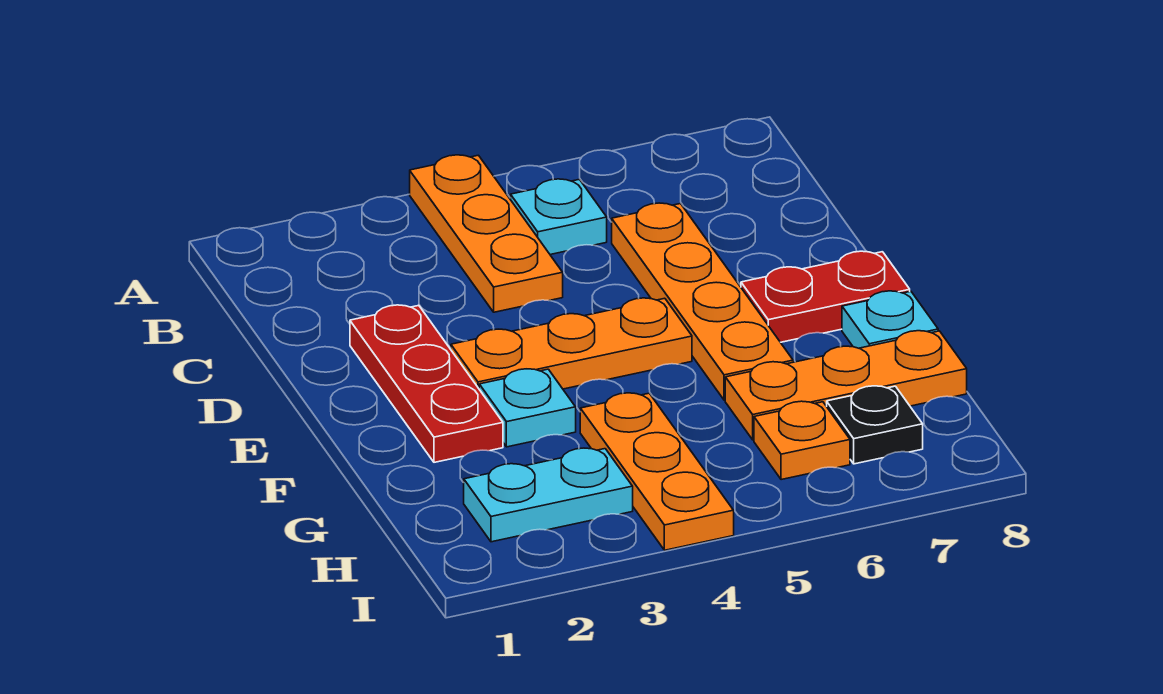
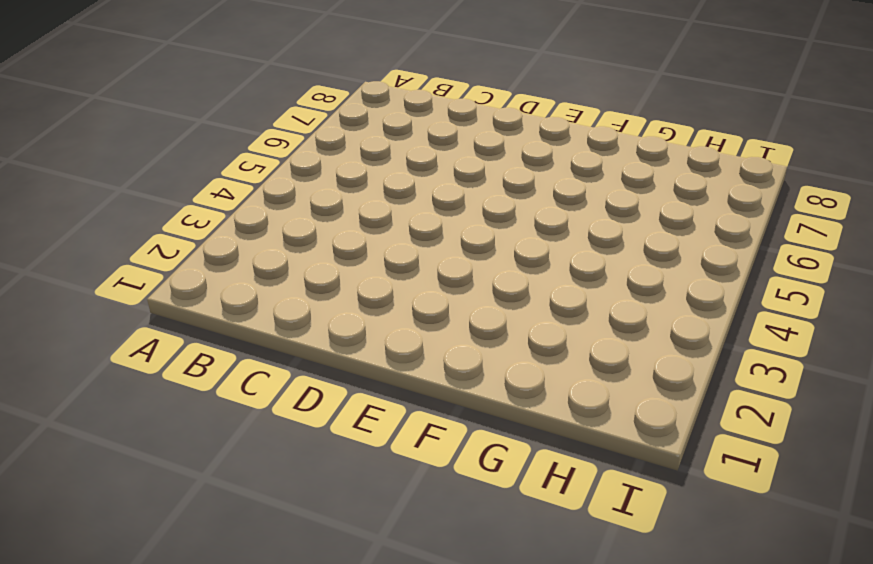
none -> orange 1x3 plate [410,155,563,312]
none -> cyan 1x1 plate [511,179,607,255]
none -> orange 1x4 plate [612,203,793,400]

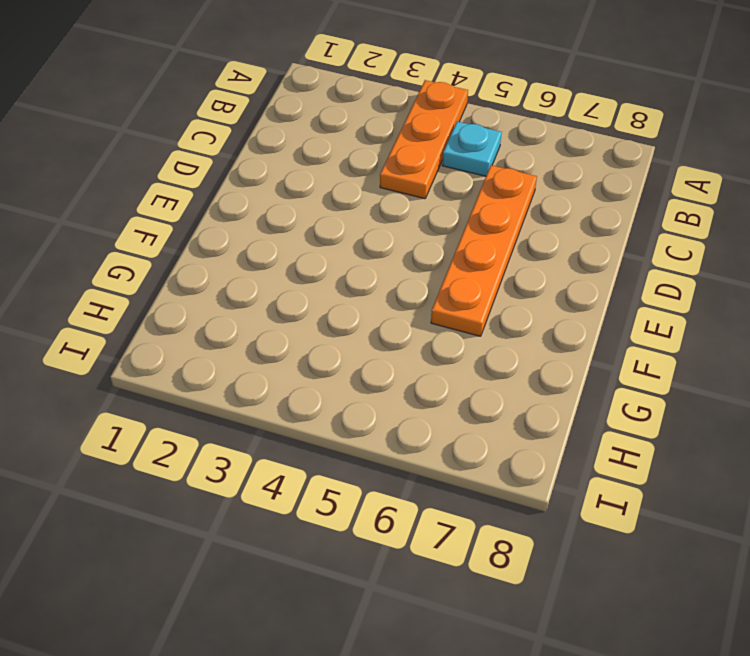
none -> red 1x3 plate [350,305,503,462]
none -> orange 1x3 plate [451,298,692,389]
none -> red 1x2 plate [741,251,910,342]

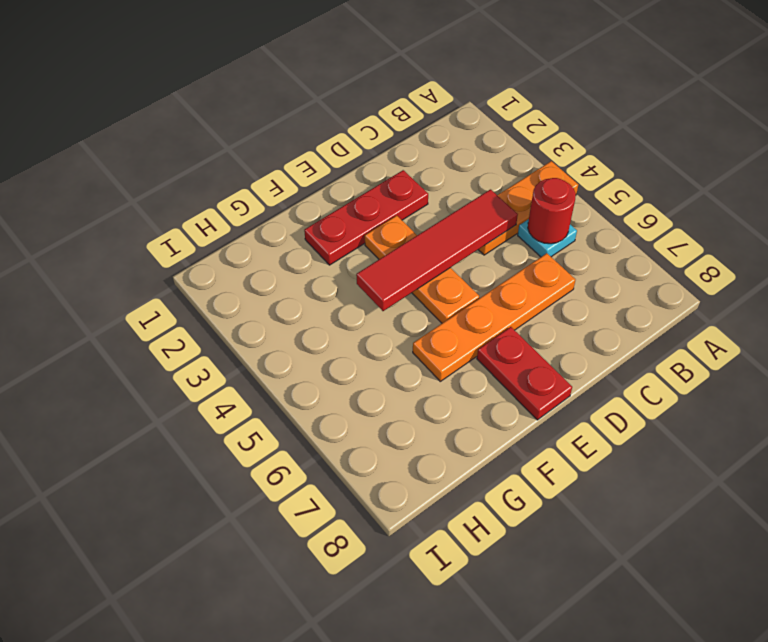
red 1x1 round brick [528,178,576,244] -> none
red 1x4 tile [356,189,518,311] -> none
none -> cyan 1x1 plate [479,369,576,447]
none -> cyan 1x1 plate [842,291,938,348]
none -> orange 1x3 plate [580,393,734,550]

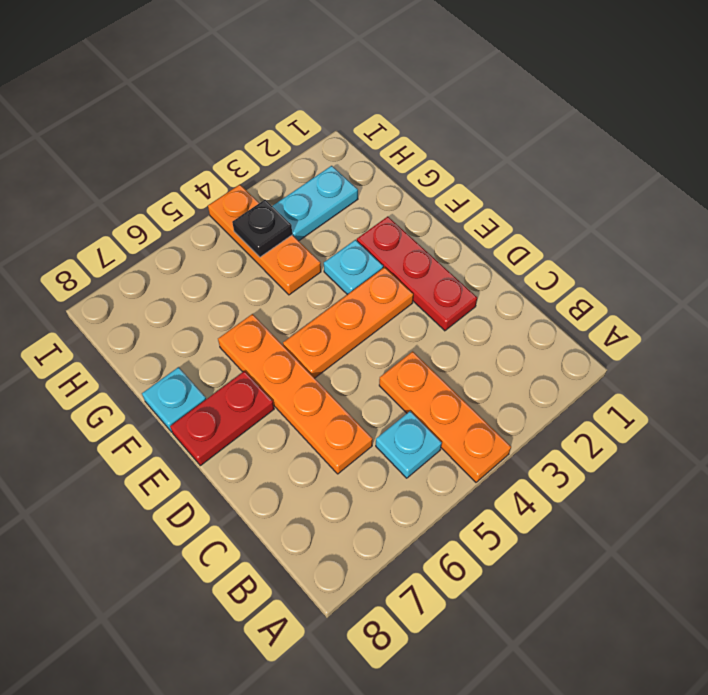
black 1x1 plate [232,200,292,257] -> black 1x1 plate moved to [827,386,923,464]
none -> orange 1x3 plate [725,331,967,440]
none -> orange 1x1 plate [754,401,850,480]

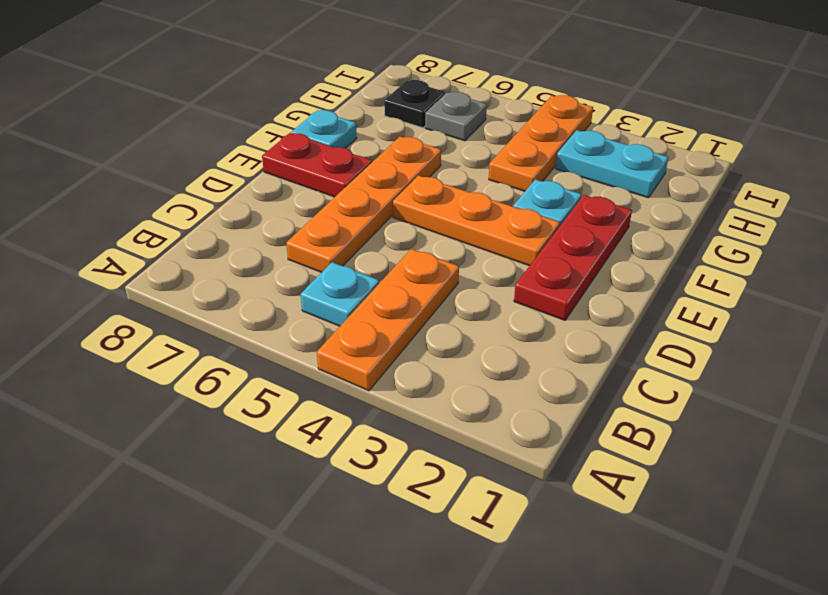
grey 1x1 plate [425,92,487,141] -> orange 1x1 plate [754,401,850,480]
none -> orange 1x3 plate [725,331,967,440]

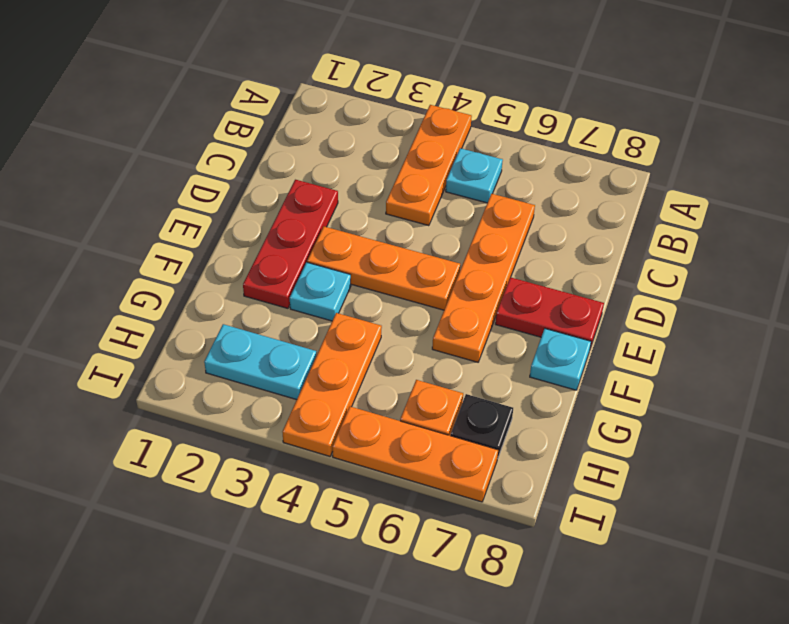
orange 1x3 plate [333,407,498,502] -> orange 1x3 plate moved to [725,331,967,440]

